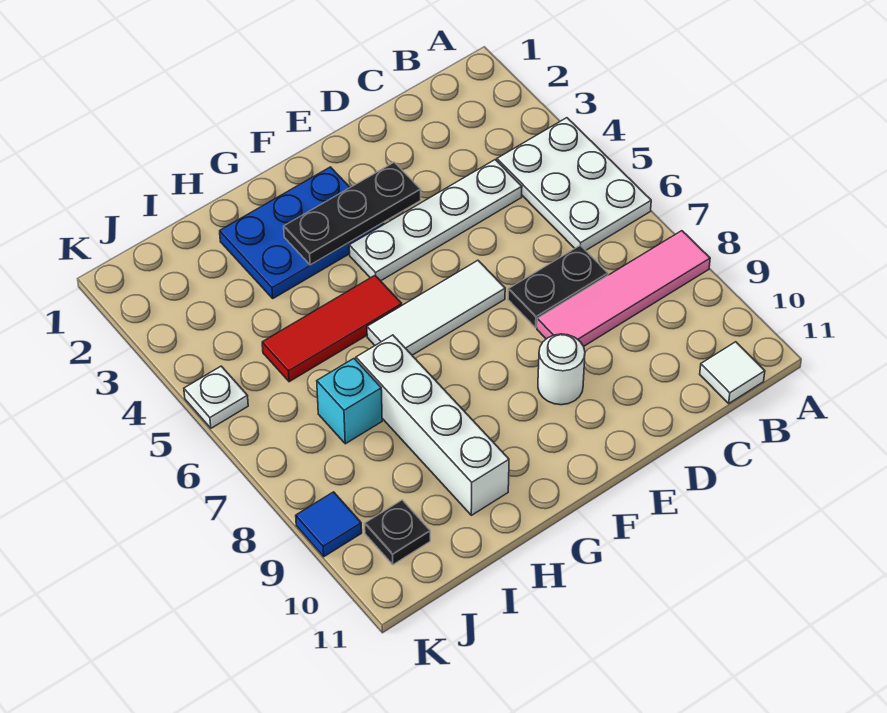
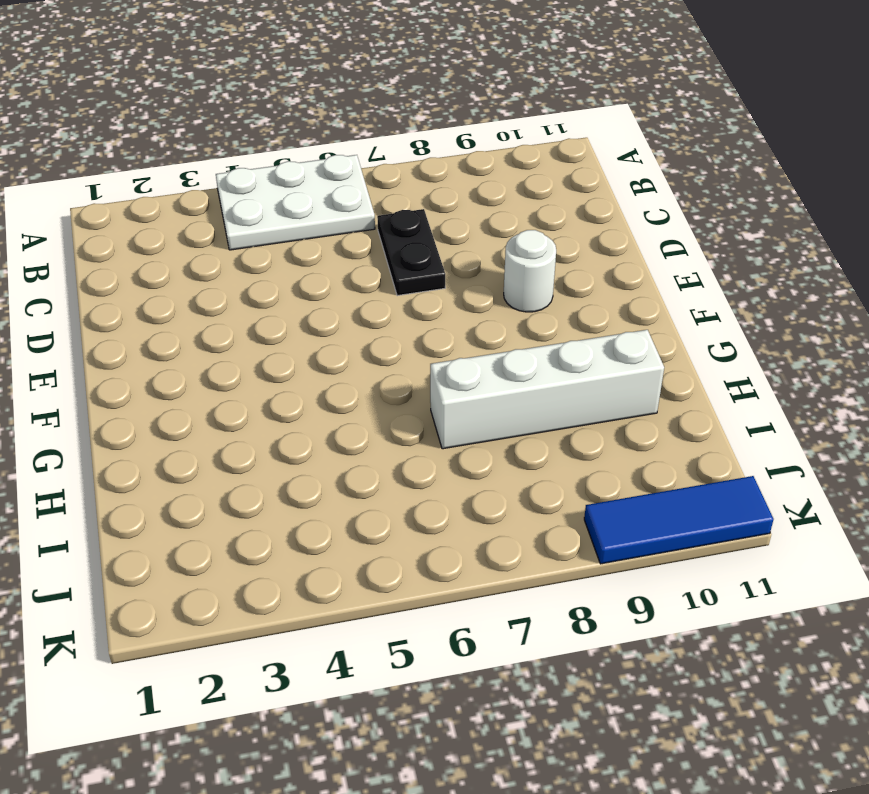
blue 1x3 tile [584,476,774,564] -> blue 1x1 tile [296,492,362,557]
none -> pink 1x4 tile [537,231,710,346]
none -> white 1x1 tile [700,342,765,403]
none -> white 1x4 plate [349,160,522,281]

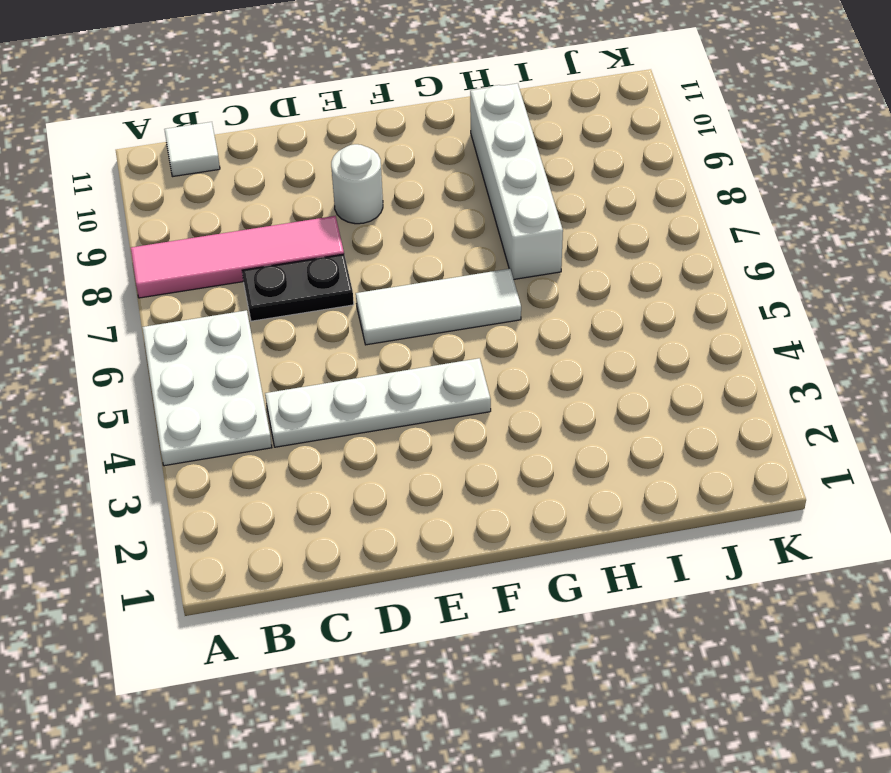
none -> blue 2x3 plate [220,167,384,298]
none -> red 1x3 tile [262,276,402,382]
none -> cyan 1x1 brick [317,359,382,444]

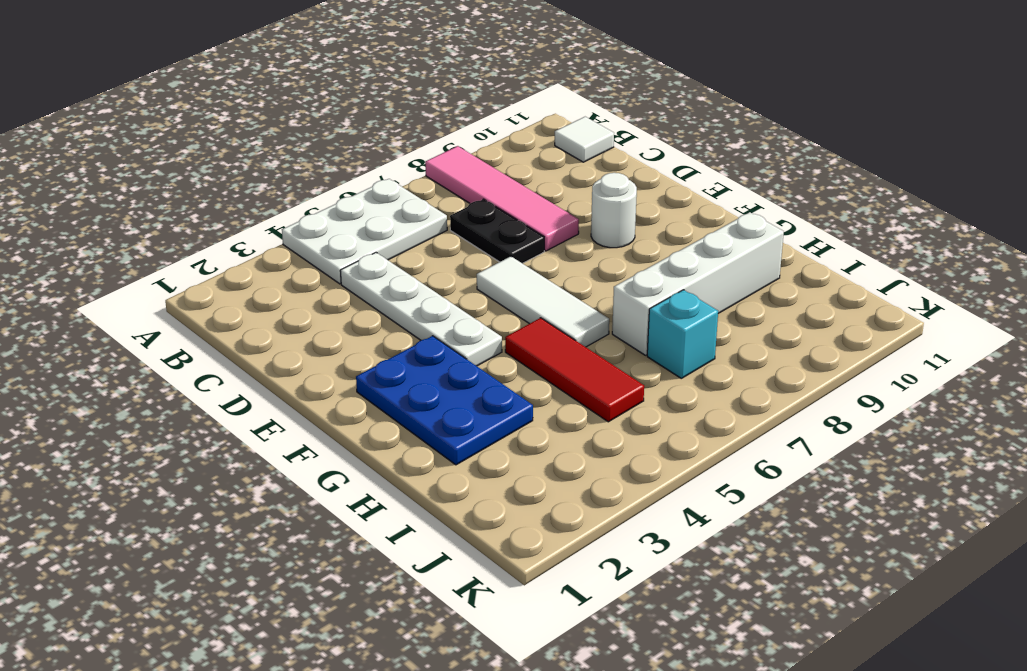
none -> black 1x1 plate [365,500,430,565]
none -> white 1x1 plate [184,366,248,428]
none -> blue 1x1 tile [296,492,362,557]

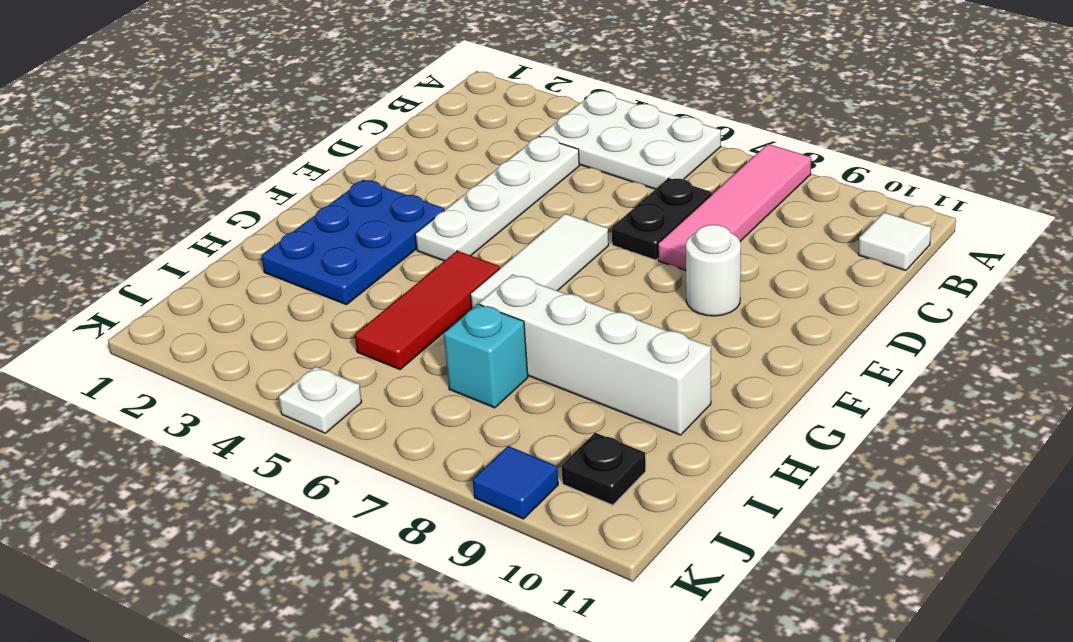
none -> black 1x3 plate [284,162,421,265]

